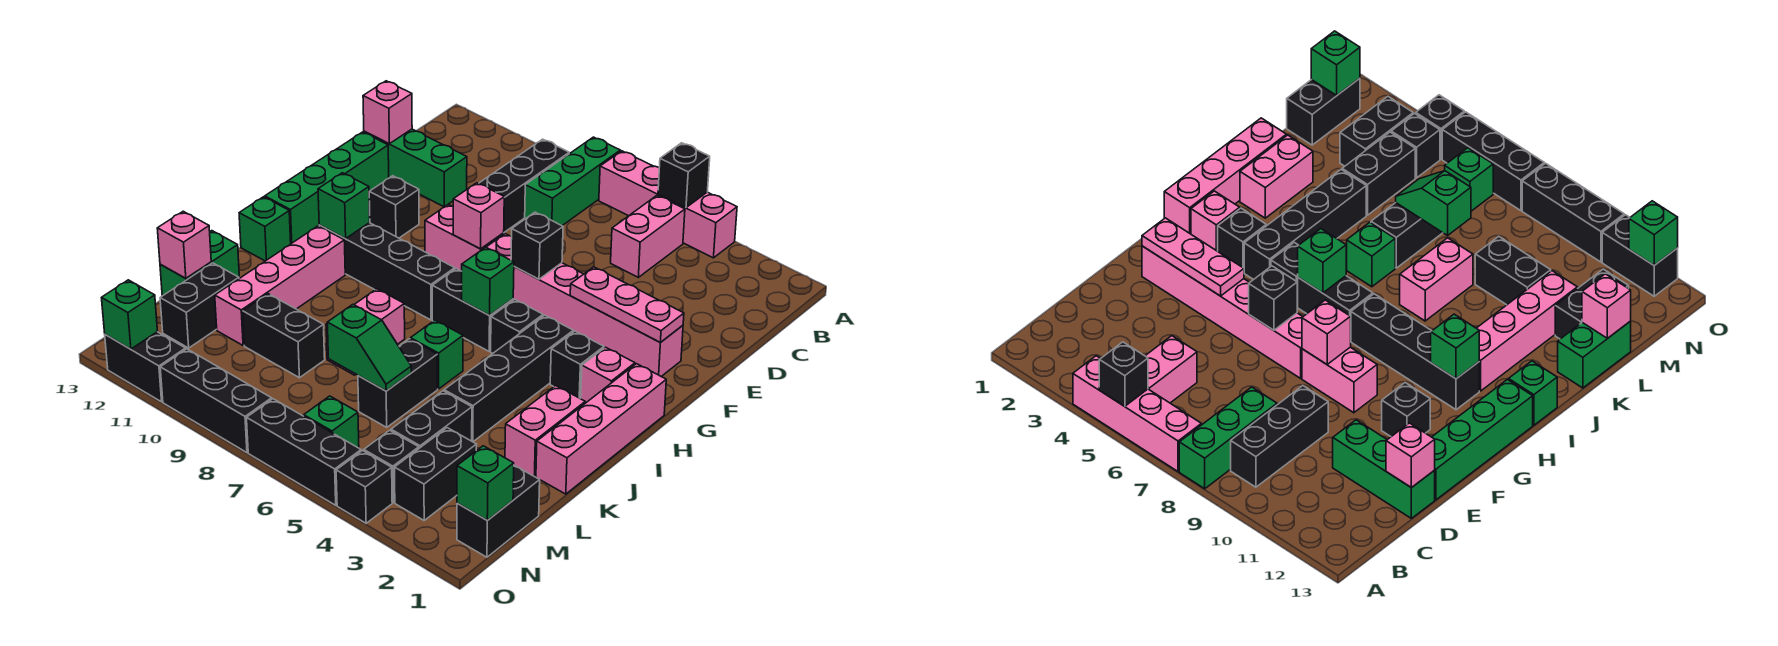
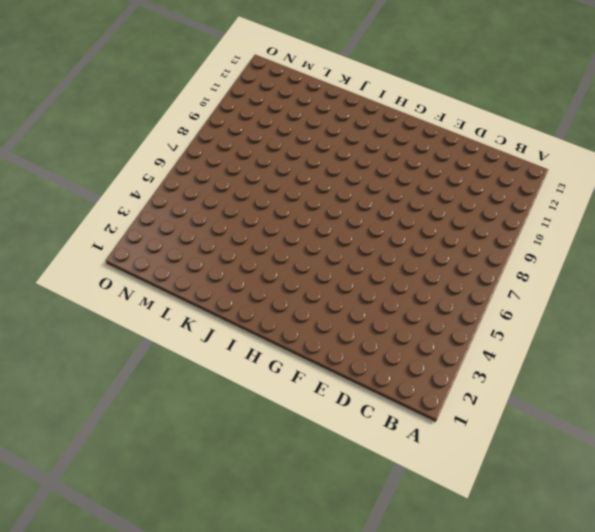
none -> pink 1x4 brick [599,151,737,258]
none -> green 1x3 brick [525,137,620,226]
none -> pink 1x2 brick [611,196,685,277]
none -> black 1x3 brick [479,139,569,232]

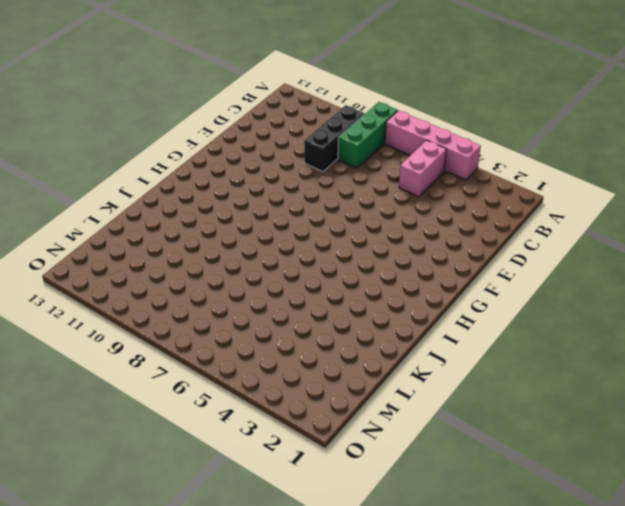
none -> green 1x3 brick [364,129,467,207]
none -> green 1x4 brick [265,132,389,244]
none -> pink 1x6 brick [486,234,683,376]
none -> pink 1x2 brick [425,204,504,271]

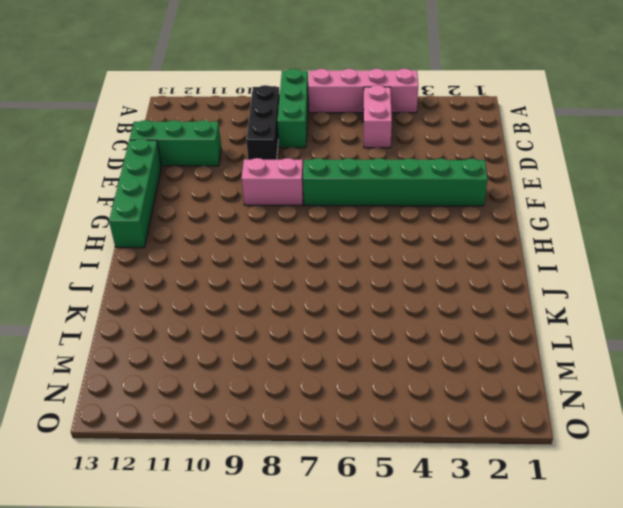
green 1x6 brick [303,158,488,206] -> pink 1x6 brick [486,234,683,376]
none -> black 1x1 brick [369,176,419,238]
none -> pink 1x4 brick [536,364,666,494]
none -> pink 1x1 brick [581,347,635,403]
none -> black 1x1 brick [550,331,604,399]

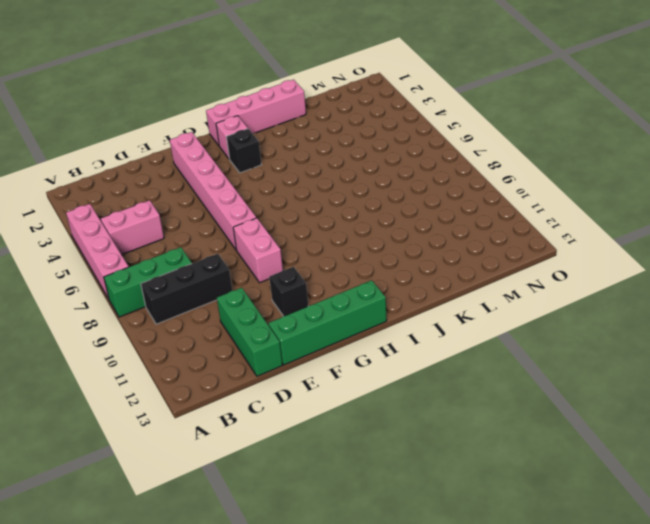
none -> black 1x4 brick [444,315,573,442]
none -> black 1x1 brick [491,300,543,354]
none -> black 1x2 brick [432,269,513,351]
none -> black 1x4 brick [319,223,455,320]

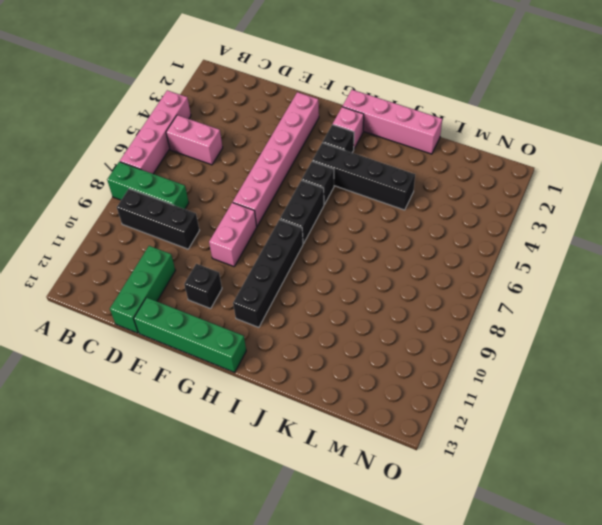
none -> pink 1x4 brick [215,226,345,346]
none -> green 1x1 brick [239,197,291,261]
none -> pink 1x2 brick [505,385,585,477]
none -> green 1x1 brick [410,320,463,389]

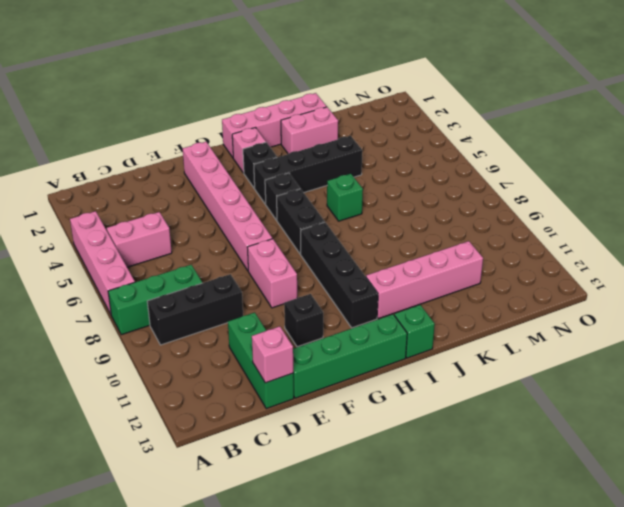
none -> pink 1x2 brick [326,289,405,375]
none -> black 1x2 brick [358,339,438,427]
none -> green 1x2 brick [160,231,239,296]
none -> black 1x2 brick [391,391,472,448]

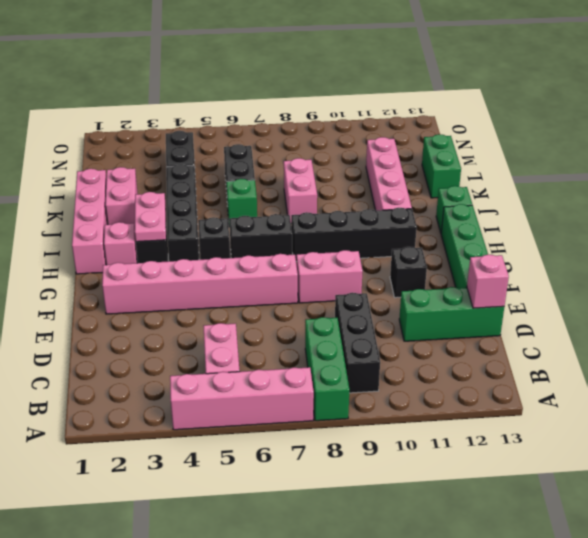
pink 1x2 plate [135,192,166,242] -> none
none -> black 1x2 brick [243,294,325,378]
none -> black 1x2 brick [160,263,239,348]
none -> black 1x2 brick [457,465,540,557]
none -> black 1x2 brick [394,428,477,520]

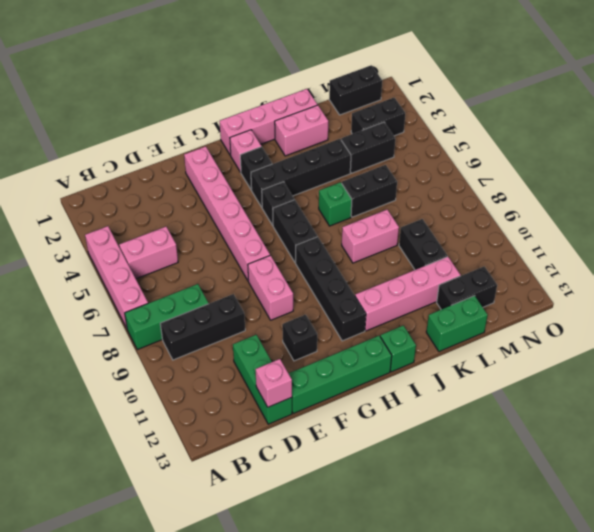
none -> black 1x1 brick [364,430,419,502]
none -> green 1x1 brick [304,396,359,448]
none -> black 1x1 brick [336,451,392,523]
none -> black 1x3 brick [247,399,361,505]

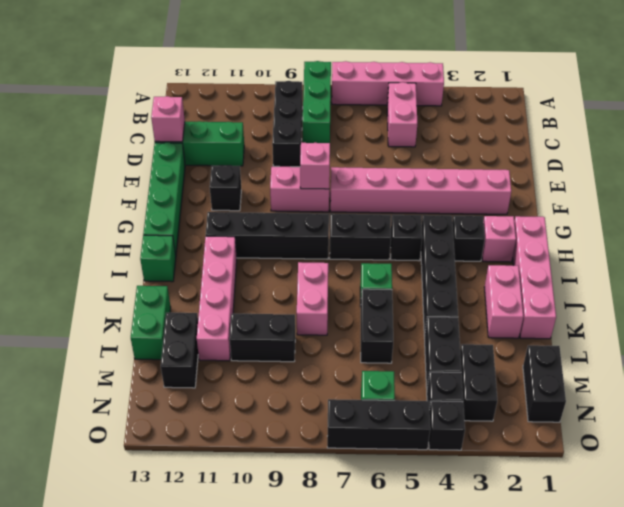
none -> black 1x3 brick [160,349,272,453]
none -> black 1x2 brick [105,332,186,402]
none -> black 1x1 brick [658,143,710,208]
none -> pink 1x3 plate [570,267,684,343]

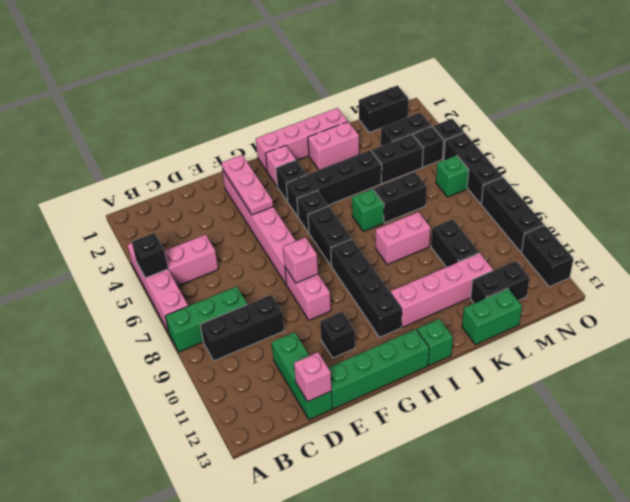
none -> black 1x1 brick [511,212,563,279]
none -> green 1x1 brick [462,247,514,315]
none -> green 1x1 brick [318,173,370,239]
none -> green 1x2 slope [327,305,411,391]

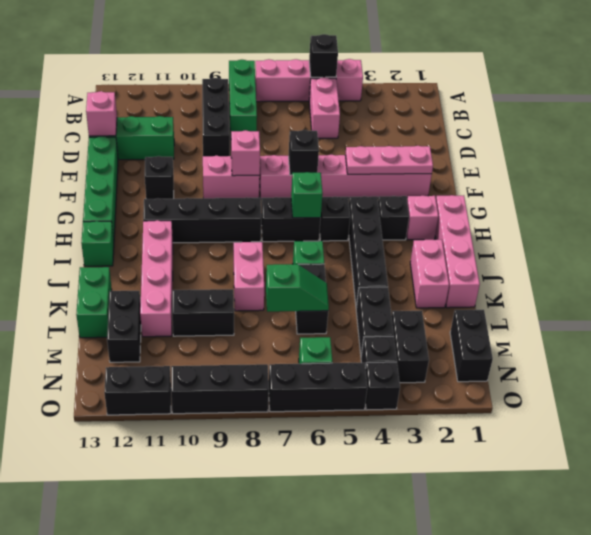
none -> green 1x1 brick [318,173,370,239]
none -> pink 1x1 brick [157,211,211,278]
none -> green 1x1 brick [457,446,514,520]
none -> green 1x1 brick [102,280,157,349]

